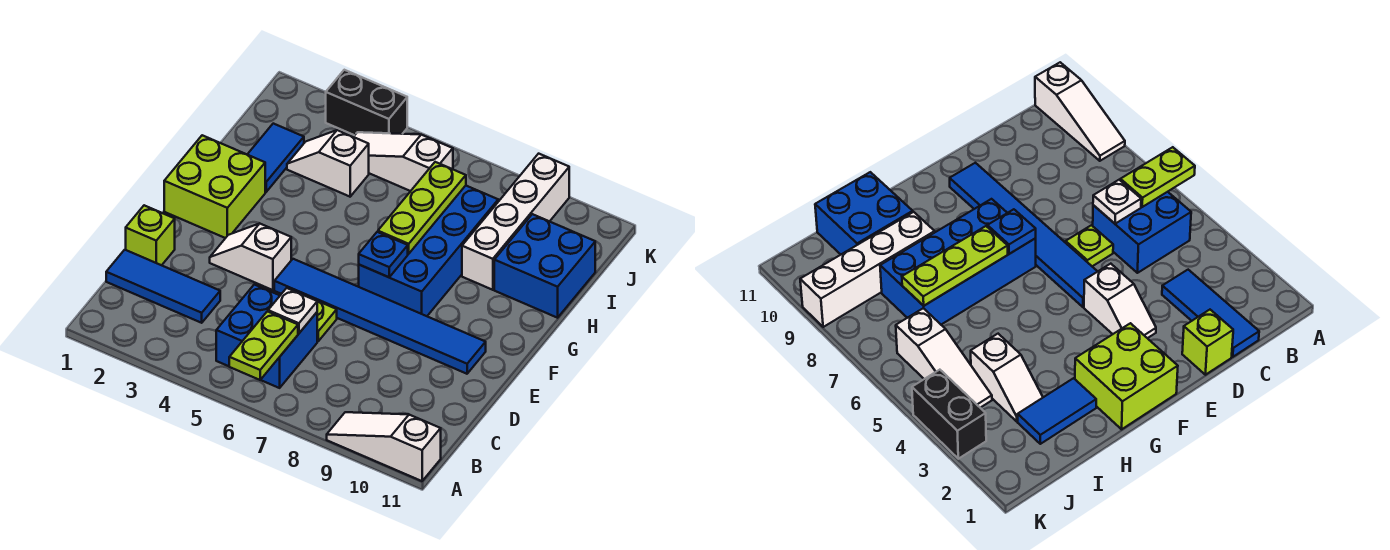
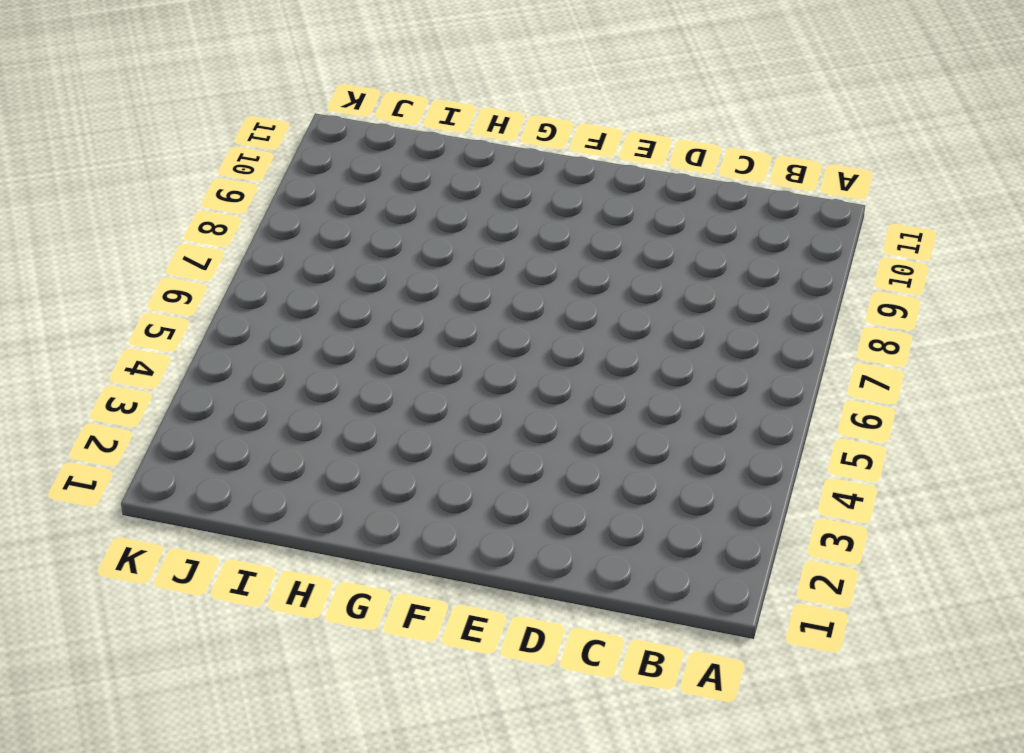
none -> white 1x3 slope [327,412,441,481]
none -> blue 2x2 brick [216,285,317,388]
none -> blue 1x3 tile [106,250,220,323]

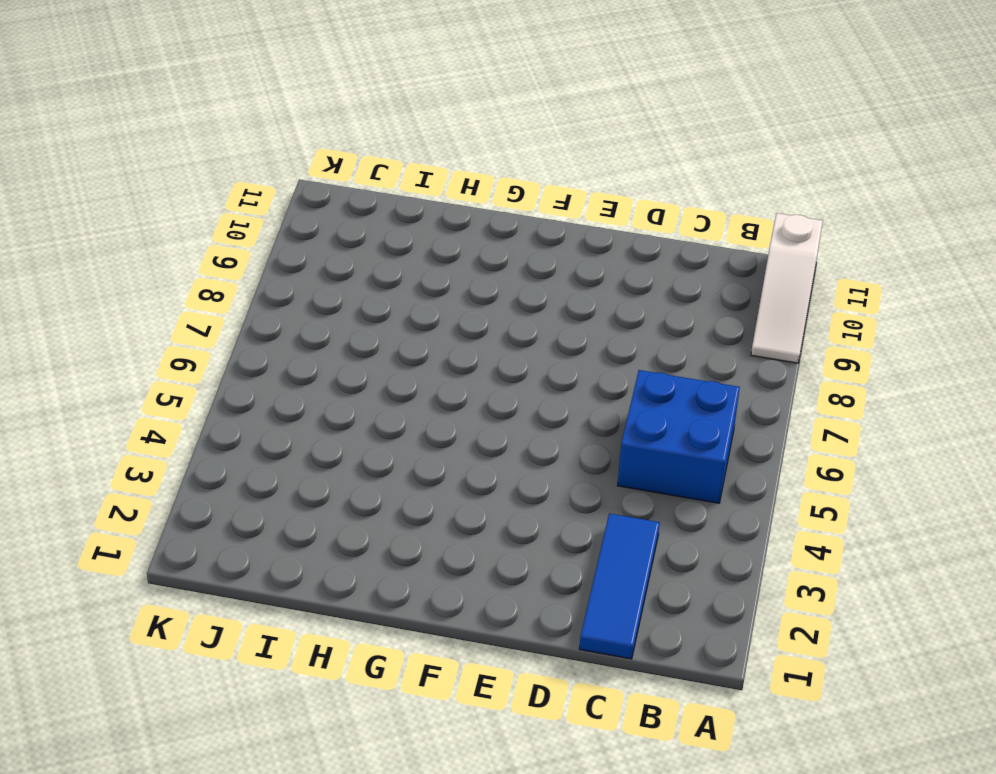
none -> lime 1x1 brick [126,205,175,265]
none -> lime 1x1 plate [317,301,337,341]
none -> white 1x2 slope [210,223,291,290]

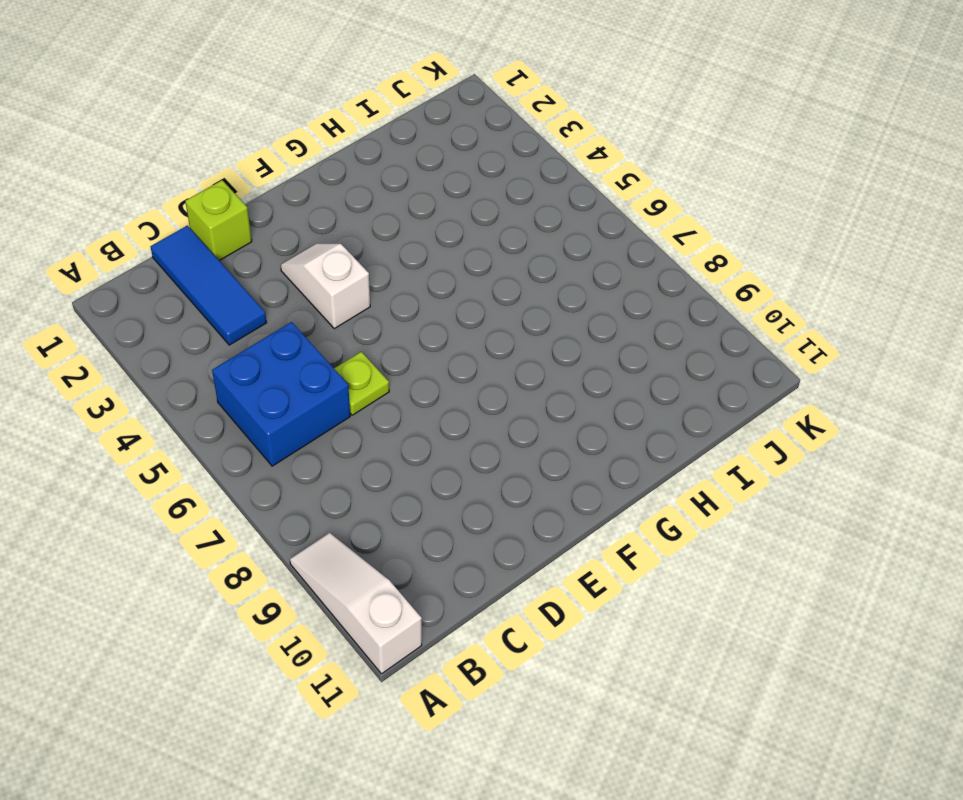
none -> blue 1x6 tile [274,259,486,374]
none -> lime 2x2 brick [164,135,265,238]
none -> blue 2x4 brick [359,186,498,316]

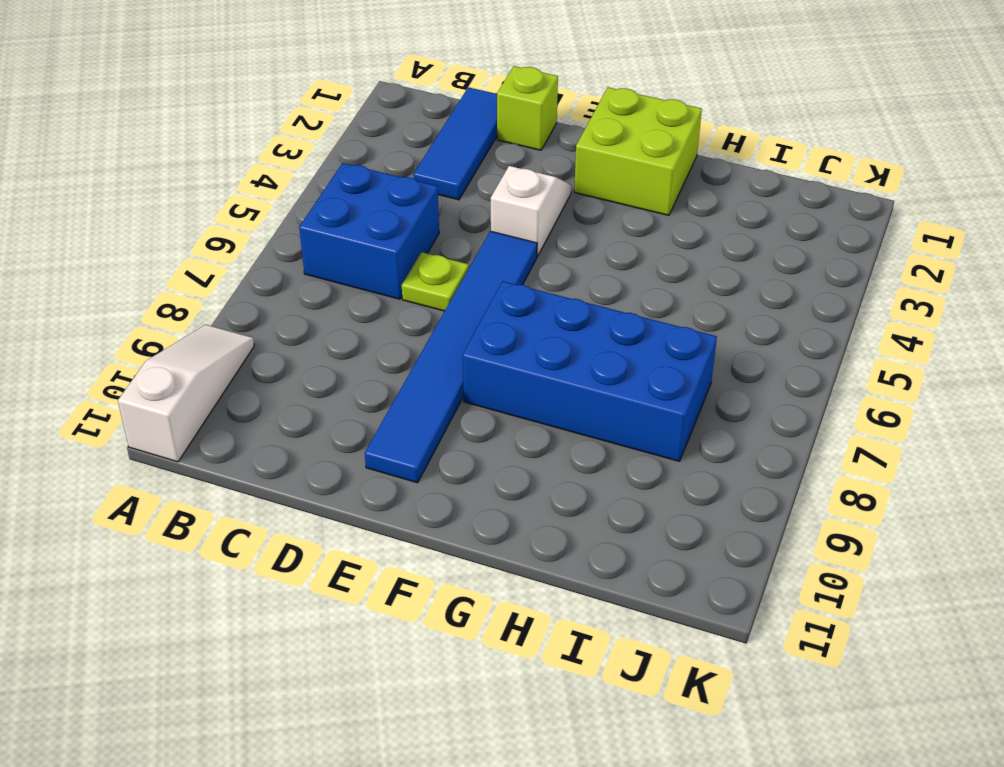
none -> blue 1x2 tile [247,124,304,192]
none -> white 1x4 brick [462,154,569,290]
none -> blue 2x2 brick [494,214,595,318]

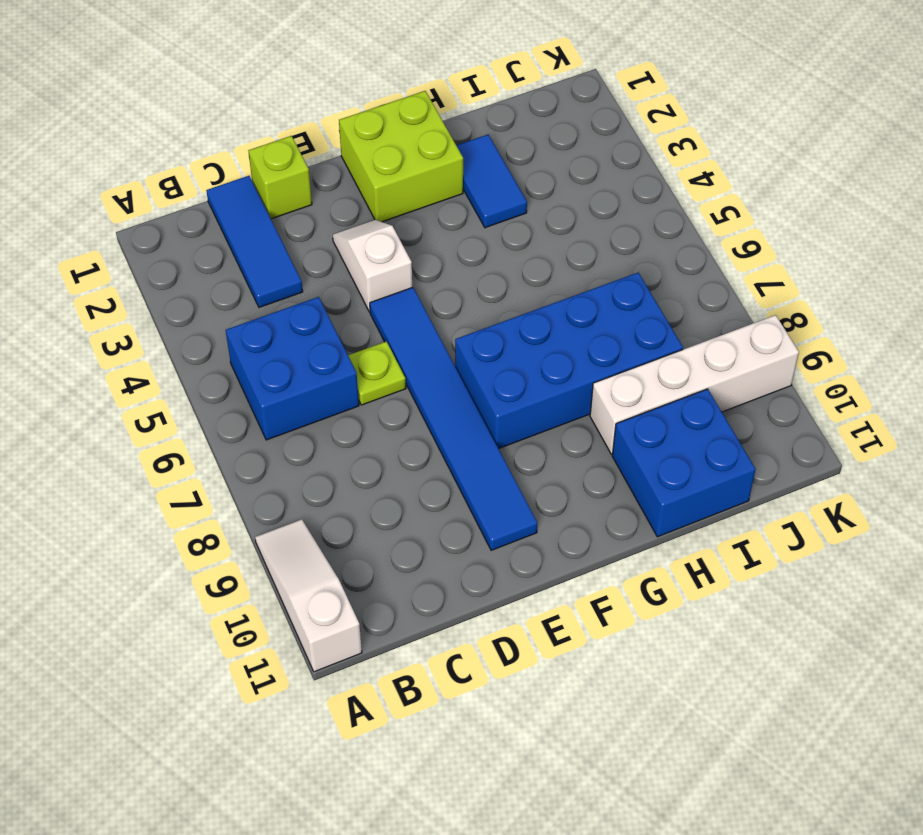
blue 1x2 tile [456,135,527,228] -> blue 1x2 tile turned to [247,124,304,192]
none -> white 1x2 slope [287,130,369,197]
none -> white 1x3 slope [354,132,453,191]
none -> black 1x2 brick [326,70,407,135]

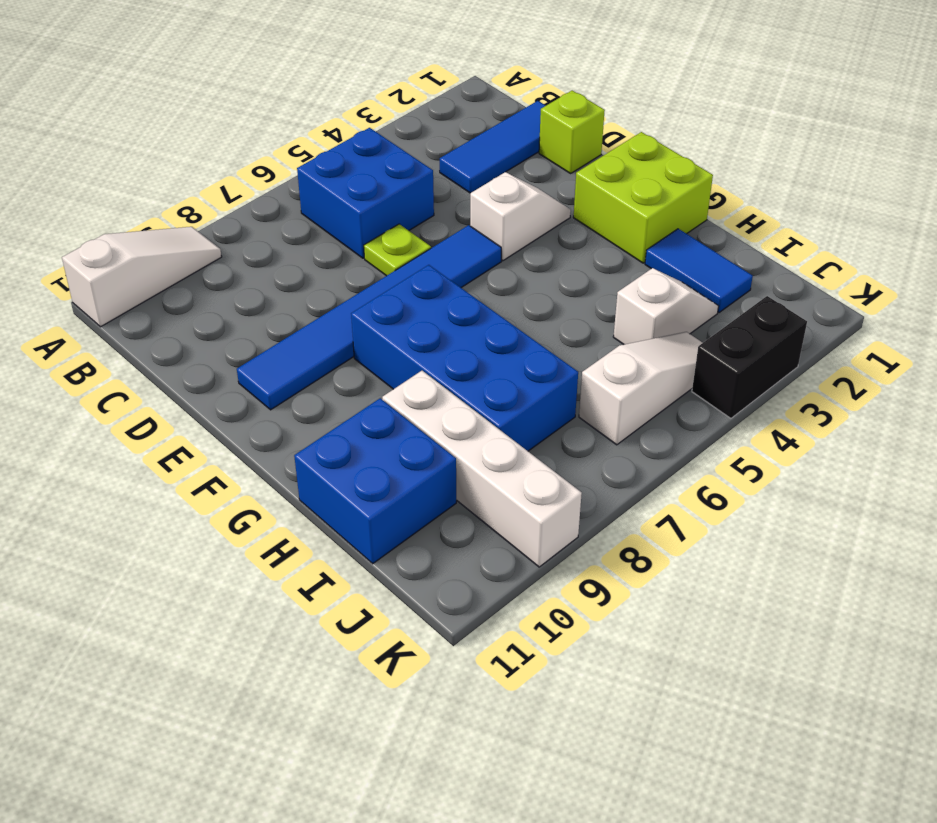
none -> lime 1x2 plate [229,311,298,380]
none -> white 1x1 plate [268,288,317,333]
none -> blue 1x1 plate [359,232,408,277]

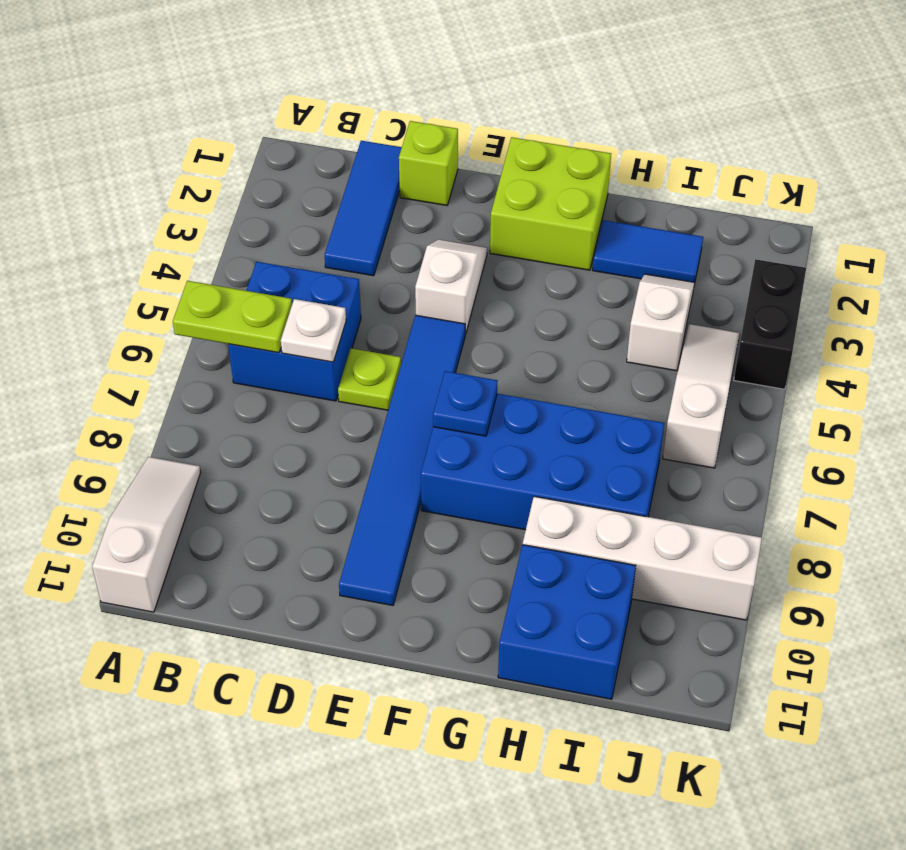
none -> lime 1x3 plate [378,162,466,254]

